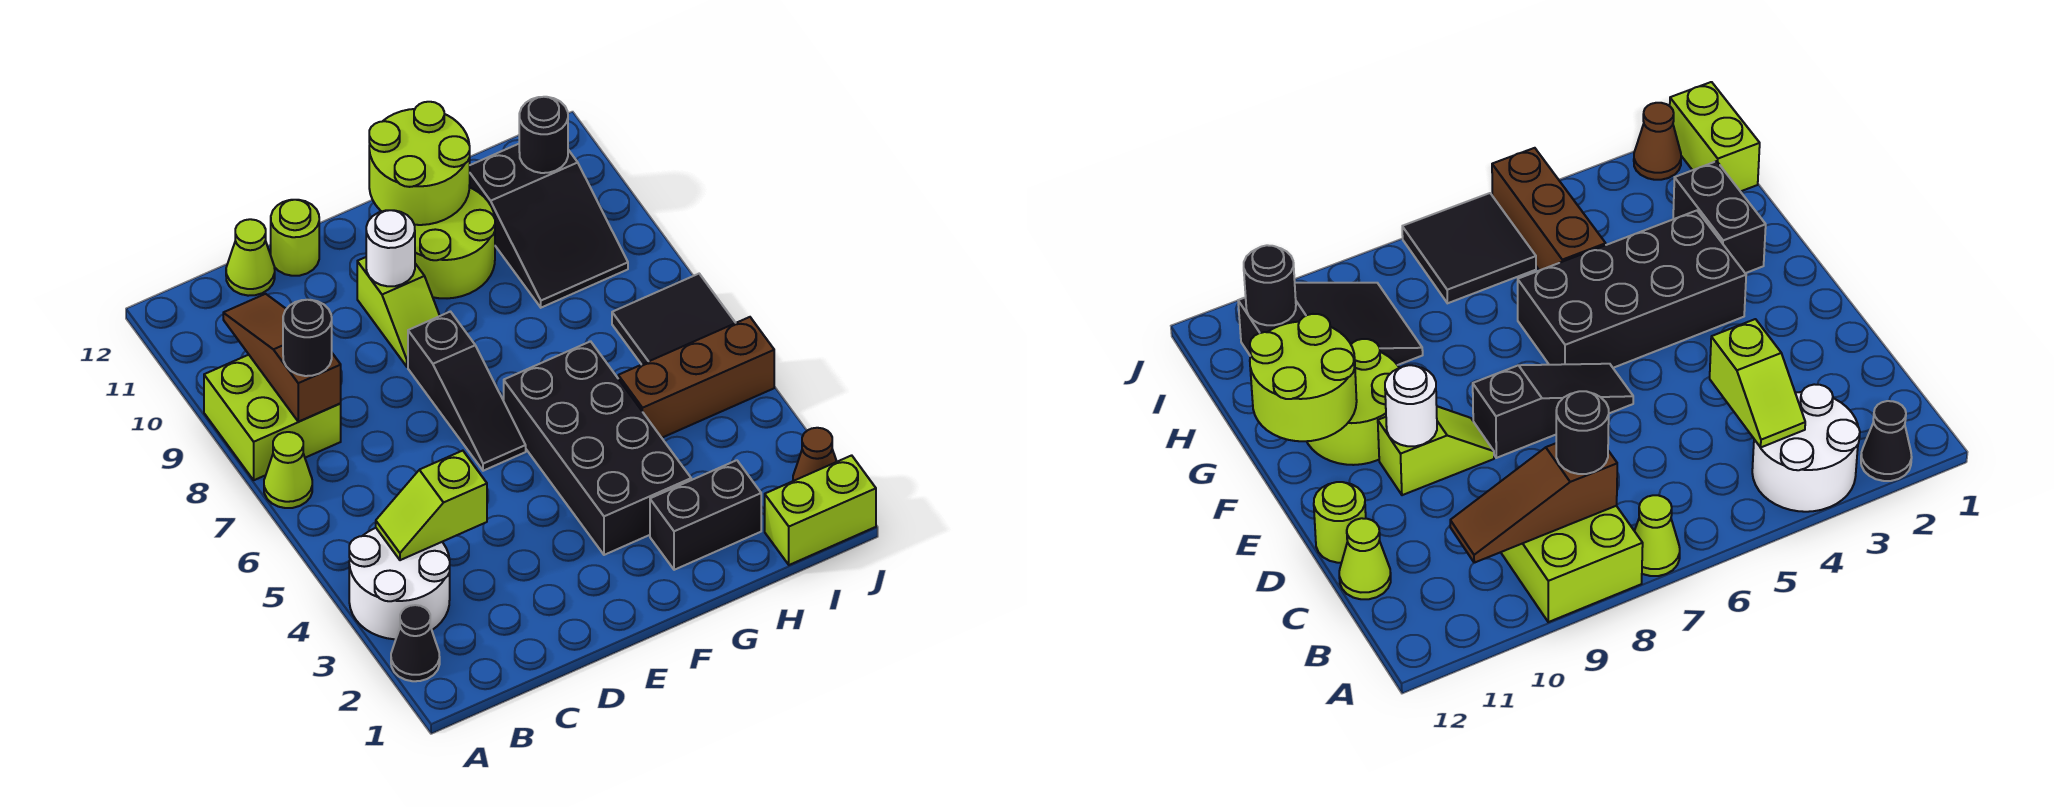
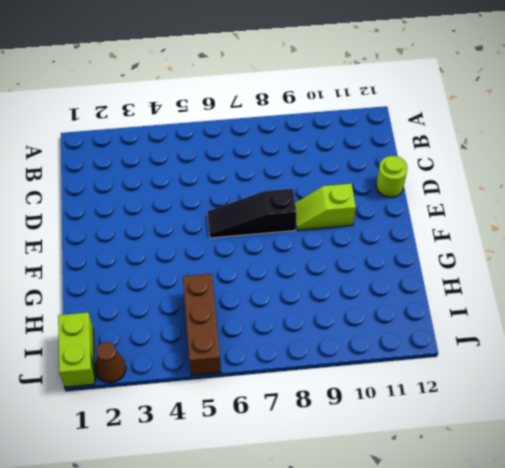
none -> black 1x1 cone [391,605,440,681]
none -> white 2x2 round brick [349,528,450,639]
none -> lime 1x1 cone [264,432,312,508]

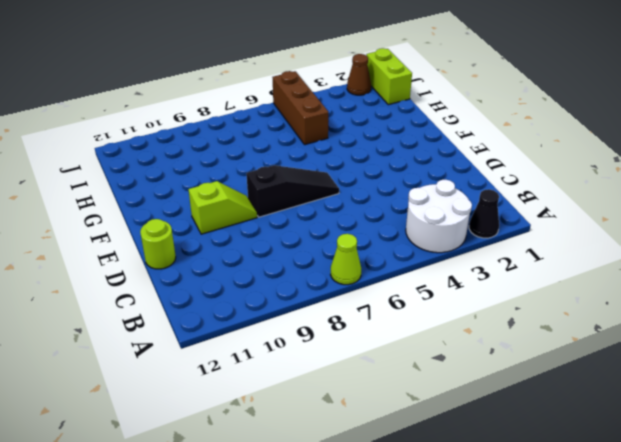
none -> lime 2x2 brick [204,355,341,480]
none -> lime 1x1 cone [226,219,275,296]
none -> black 2x4 brick [504,341,691,555]

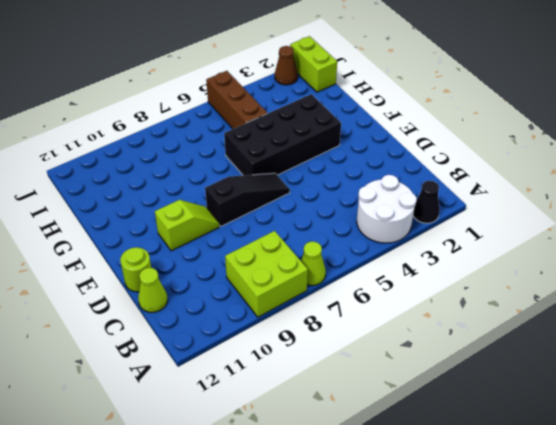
none -> lime 2x2 round brick [415,187,495,298]
none -> black 1x2 brick [650,460,761,570]
none -> black 2x3 slope [469,144,628,308]

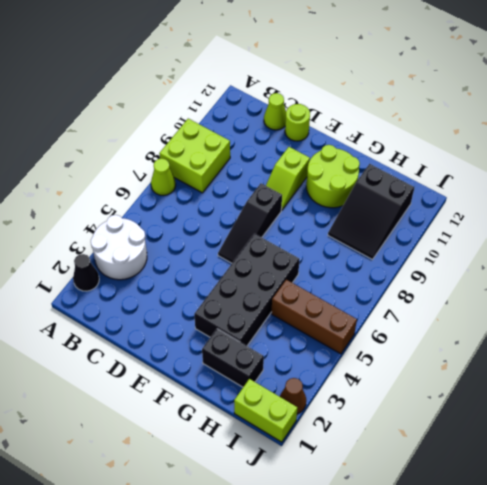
none -> black 2x2 tile [612,274,735,365]
none -> lime 1x2 slope [376,451,487,560]
none -> brown 1x3 slope [223,294,341,422]

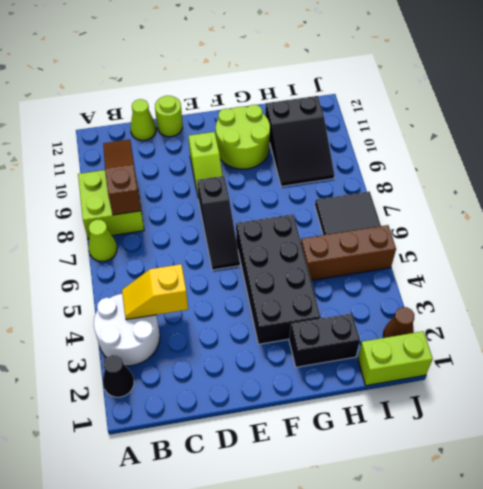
yellow 1x2 slope [122,264,188,320] -> lime 1x2 slope [376,451,487,560]
none -> white 1x1 round brick [366,210,415,286]
none -> lime 2x2 round brick [369,102,470,225]
none -> black 1x1 round brick [519,97,568,173]

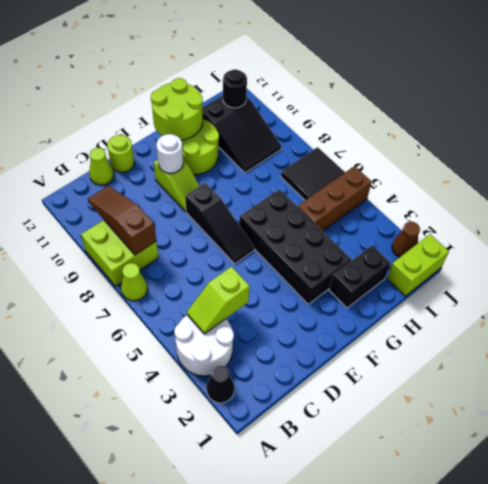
none -> black 1x1 round brick [283,300,332,376]

